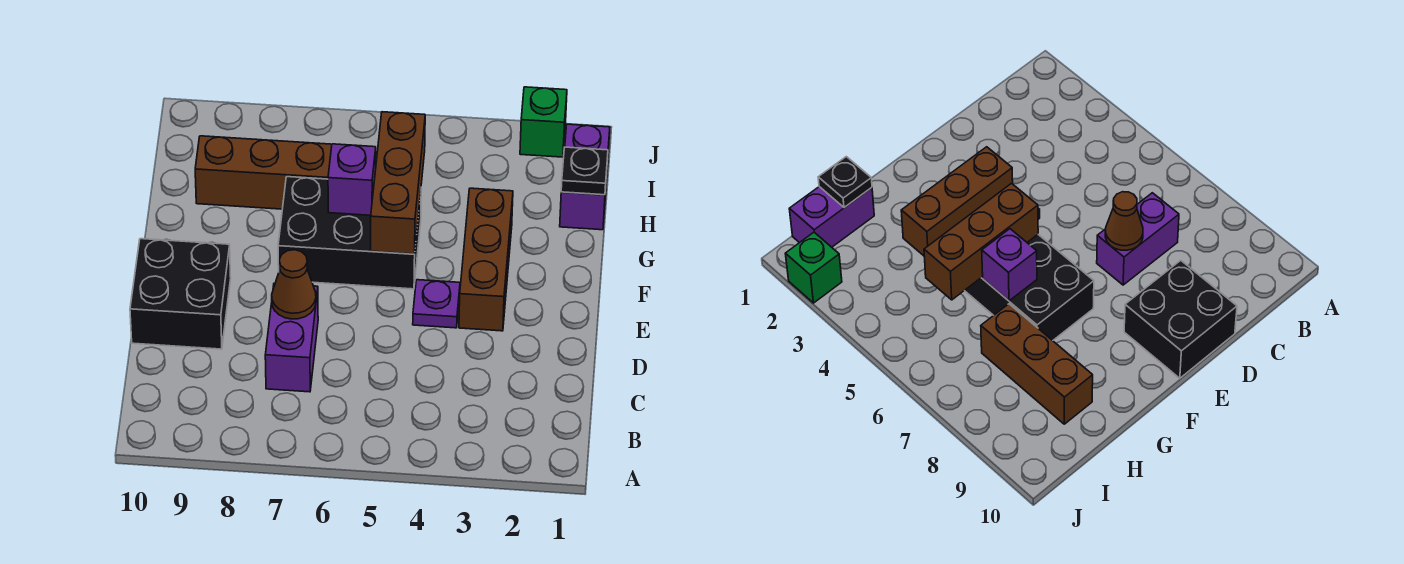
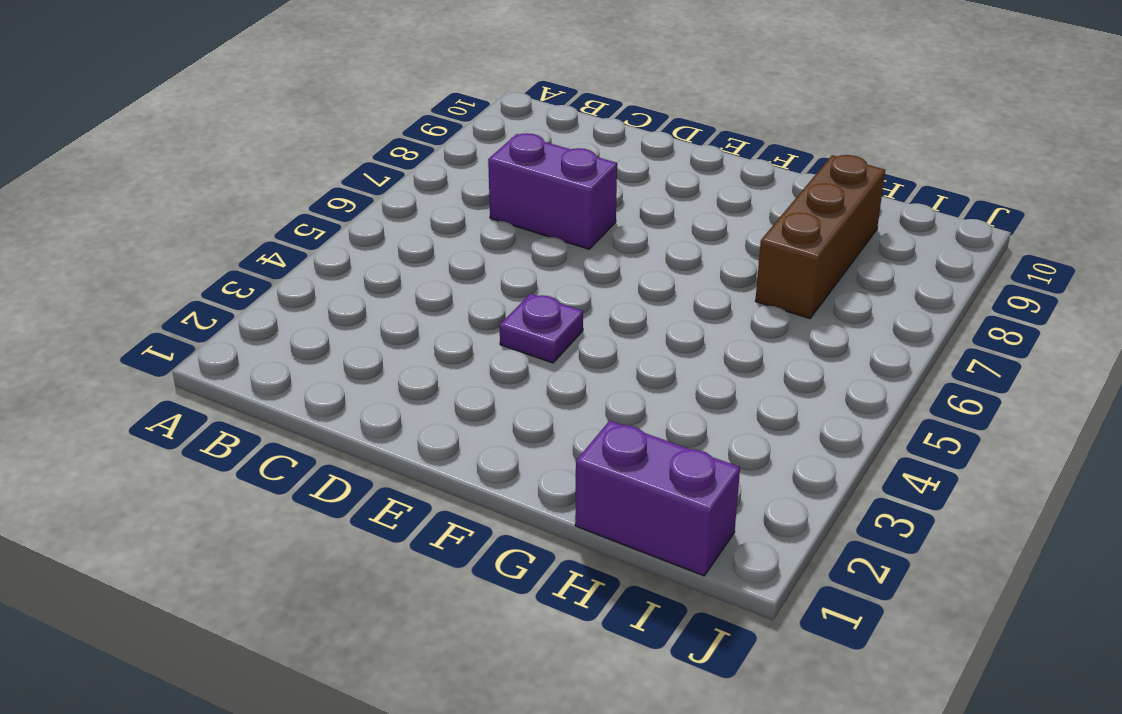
none -> black 2x2 brick [130,239,231,349]
none -> brown 1x3 brick [459,188,513,331]
none -> black 2x3 brick [278,177,421,289]

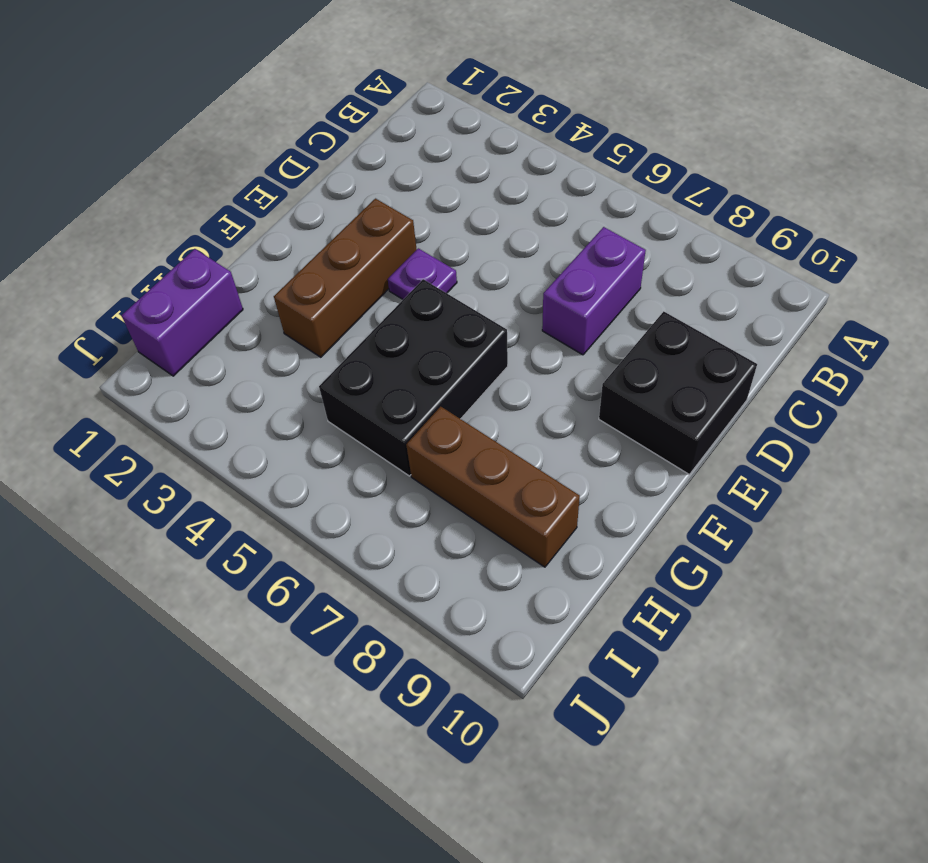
black 2x3 brick [319,279,508,476] -> black 2x3 brick turned to [278,177,421,289]
none -> green 1x1 brick [520,87,567,157]
none -> brown 1x1 cone [272,250,316,319]
none -> brown 1x3 brick [371,112,425,254]

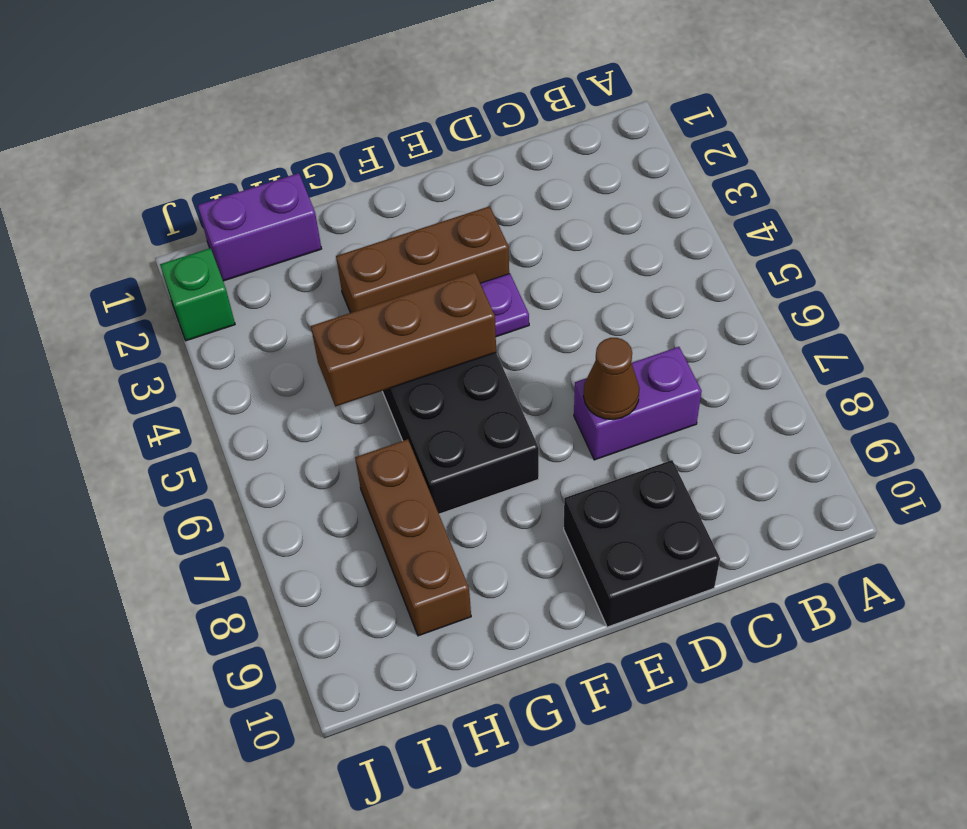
none -> purple 1x1 brick [328,144,376,215]
none -> black 1x1 plate [561,147,608,195]

